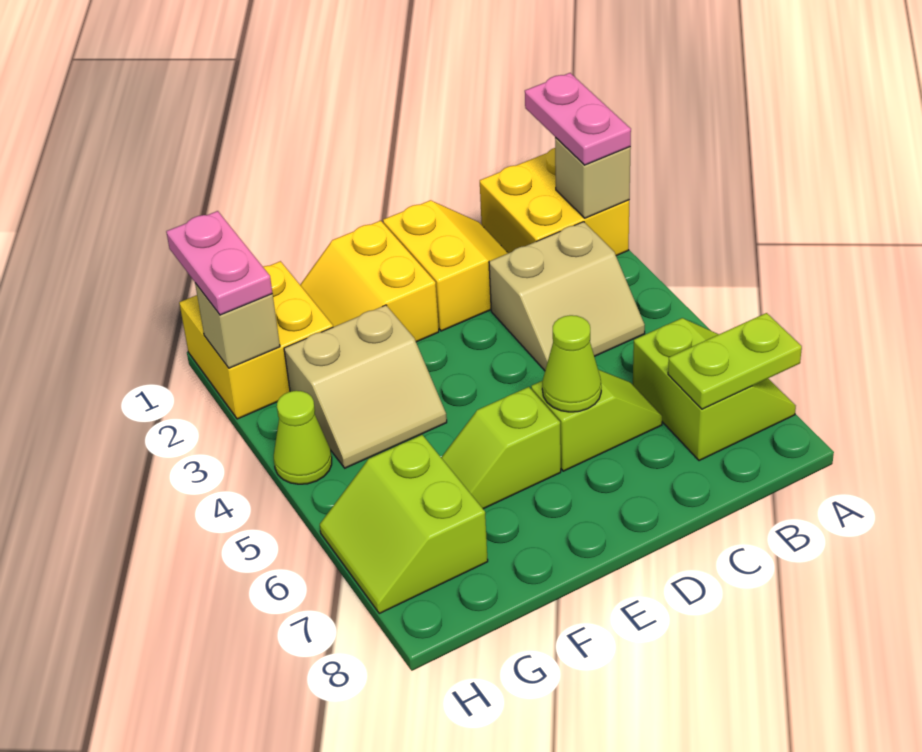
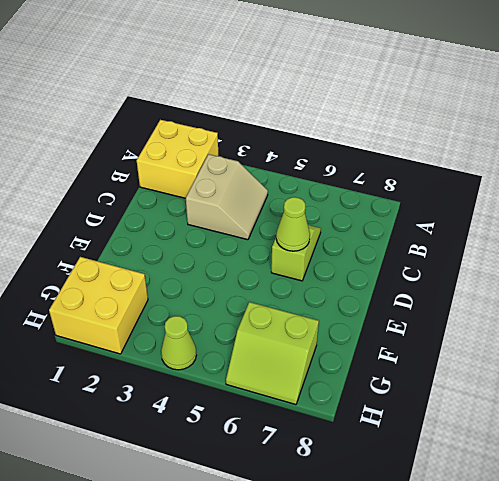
none -> lime 2x2 slope [633,318,796,461]
none -> yellow 2x2 slope [383,200,508,331]
none -> yellow 2x2 slope [300,221,439,342]

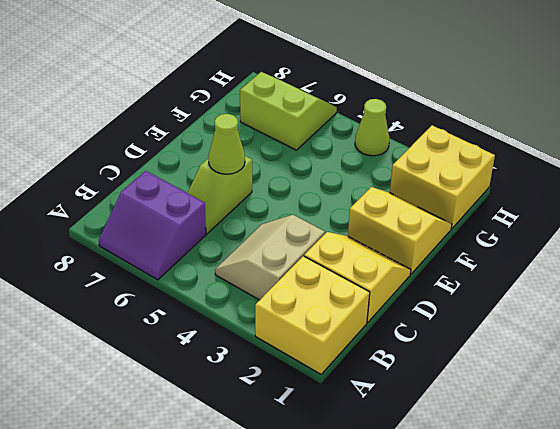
purple 2x2 slope [99,171,206,280] -> lime 2x2 slope [633,318,796,461]
yellow 2x2 slope [304,232,411,323] -> yellow 2x2 slope turned to [383,200,508,331]
none -> lime 1x2 slope [441,387,561,509]
none -> tan 2x2 slope [284,305,447,468]
none -> tan 1x1 brick [555,138,631,218]

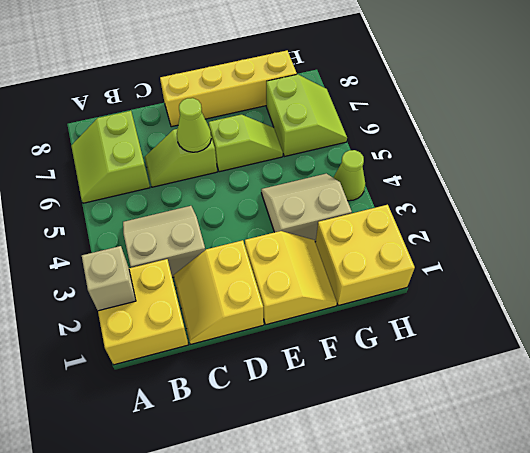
yellow 1x4 brick [160,51,297,127] -> none
none -> lime 1x2 plate [668,313,802,409]
none -> tan 1x1 brick [195,283,280,368]
none -> pink 1x2 plate [525,73,631,165]

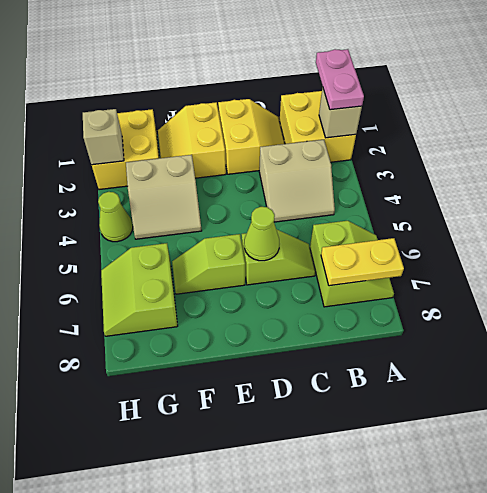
yellow 1x2 plate [321,238,404,286] -> lime 1x2 plate [668,313,802,409]
none -> pink 1x2 plate [166,211,273,315]

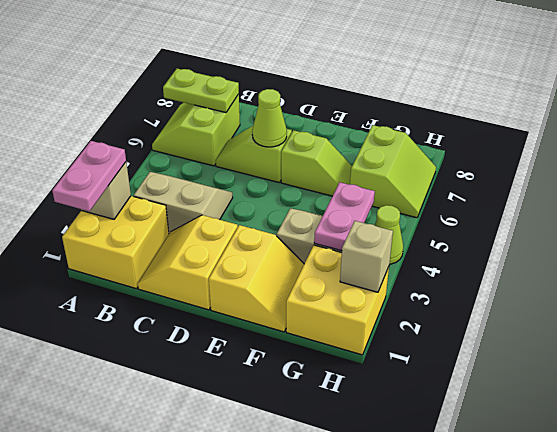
pink 1x2 plate [314,182,375,251] -> pink 1x2 plate moved to [166,211,273,315]

